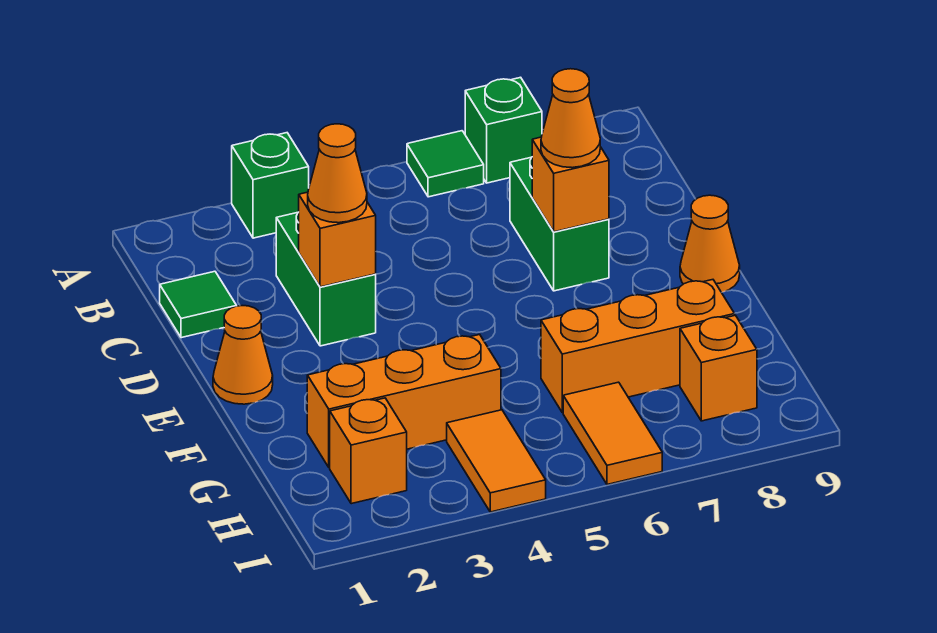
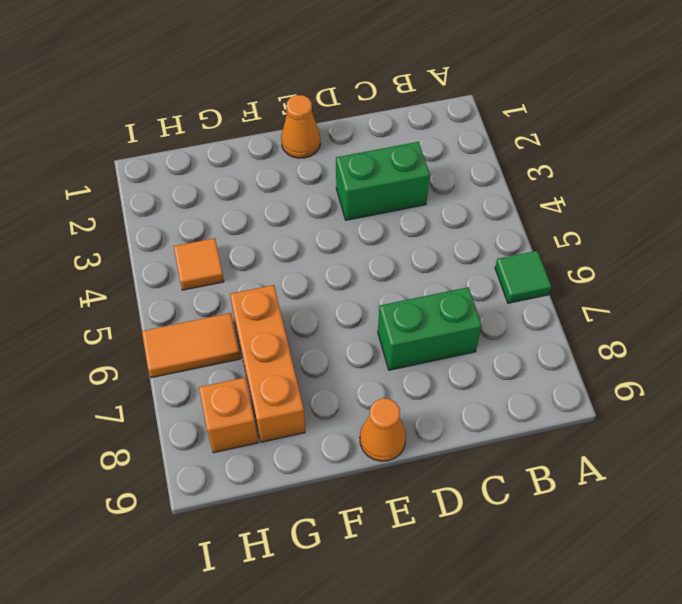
orange 1x1 tile [174,238,224,290] -> orange 1x2 tile [447,410,546,512]
none -> green 1x1 brick [232,133,309,238]
none -> green 1x1 brick [465,77,542,183]
none -> green 1x1 tile [160,271,236,338]

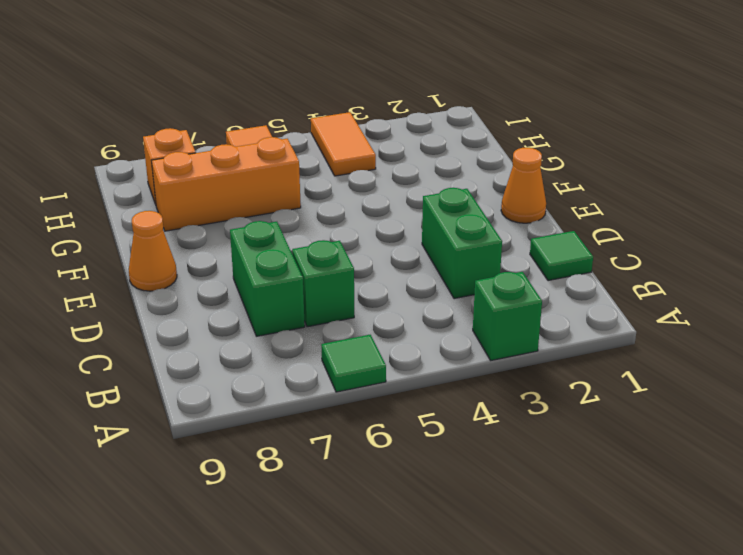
green 1x1 brick [292,240,354,327] -> green 1x1 brick moved to [465,77,542,183]
none -> orange 1x3 brick [307,334,501,468]
none -> orange 1x1 brick [330,398,407,504]
none -> orange 1x1 brick [299,192,376,287]

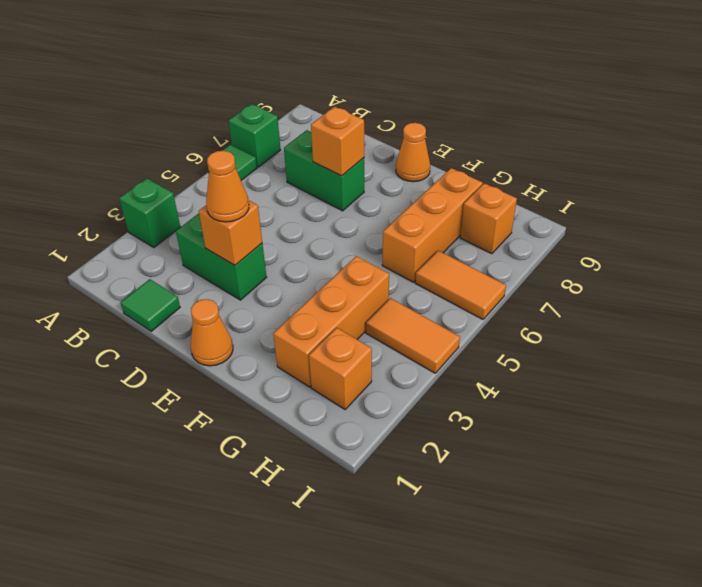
none -> orange 1x1 cone [541,69,600,168]

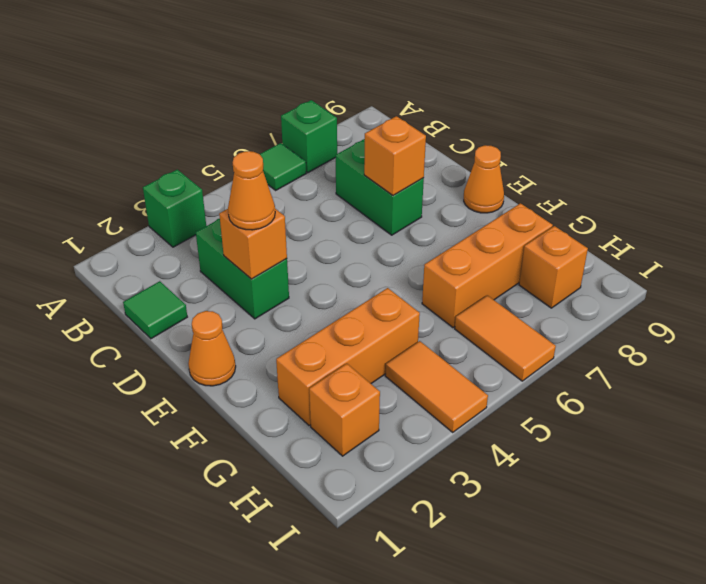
none -> orange 1x1 cone [541,69,600,168]

